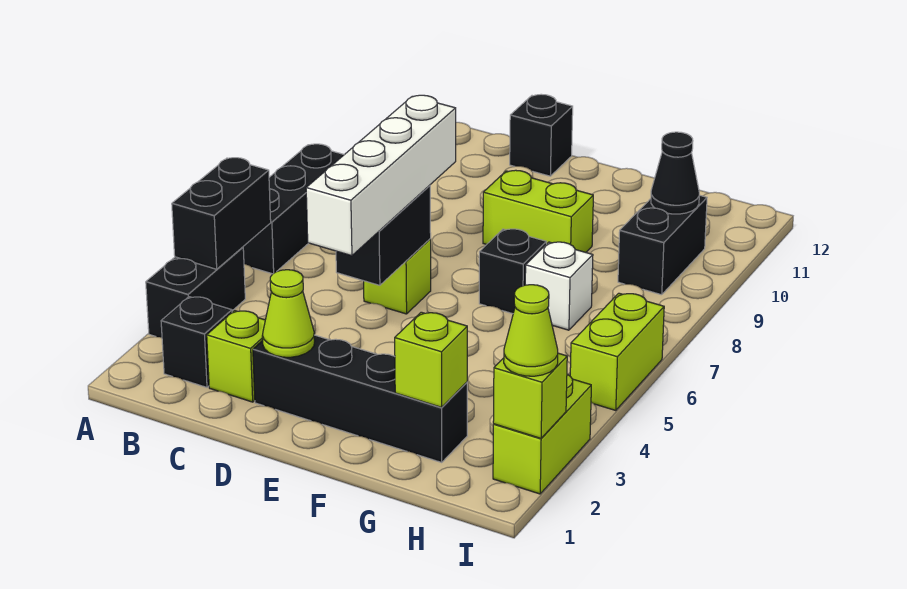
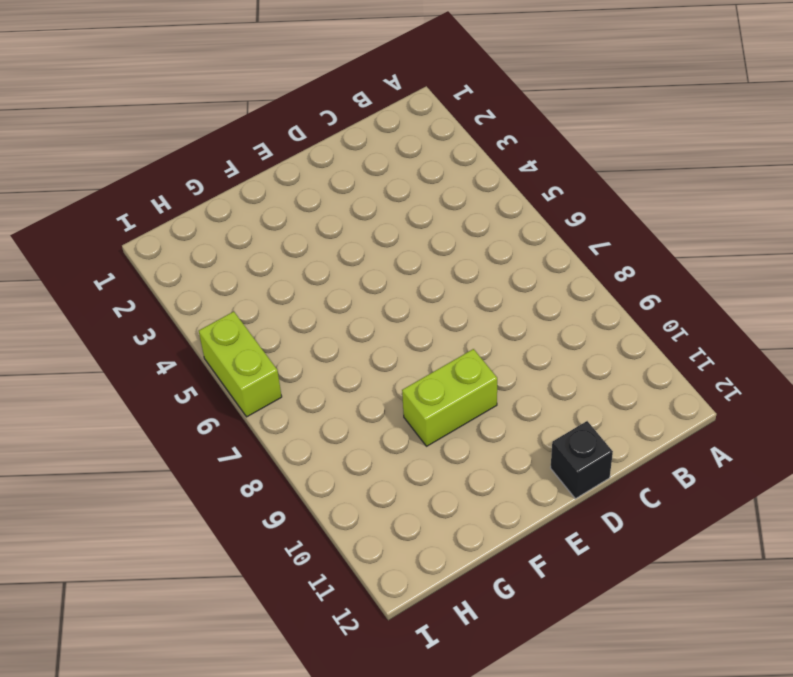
none -> black 1x2 brick [146,247,245,337]
none -> black 1x3 brick [243,144,344,274]
none -> black 1x1 brick [161,297,232,387]

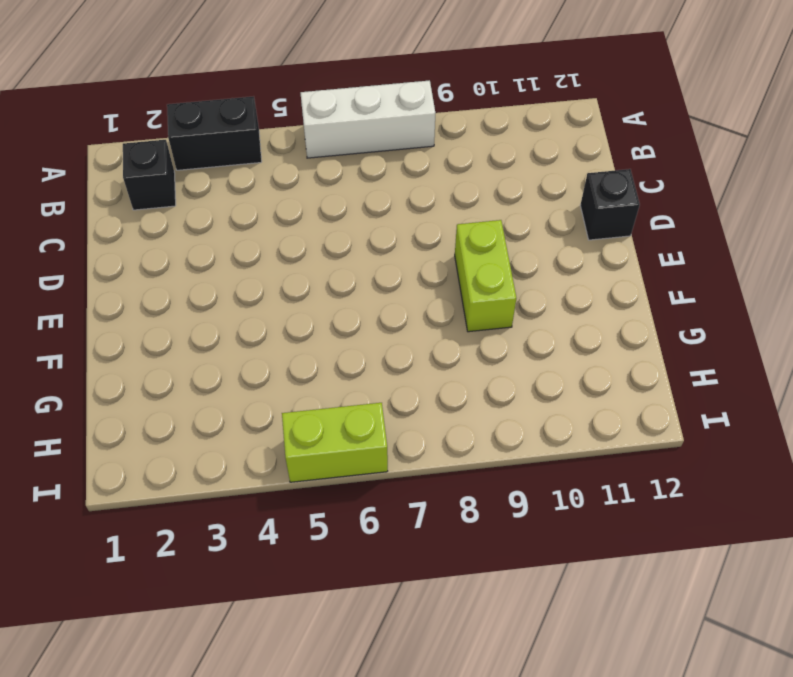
white 1x3 brick [301,80,435,158] -> black 1x3 brick [243,144,344,274]
none -> lime 1x1 brick [207,310,265,402]
none -> black 1x4 brick [253,335,467,462]
none -> lime 1x1 brick [364,239,431,314]

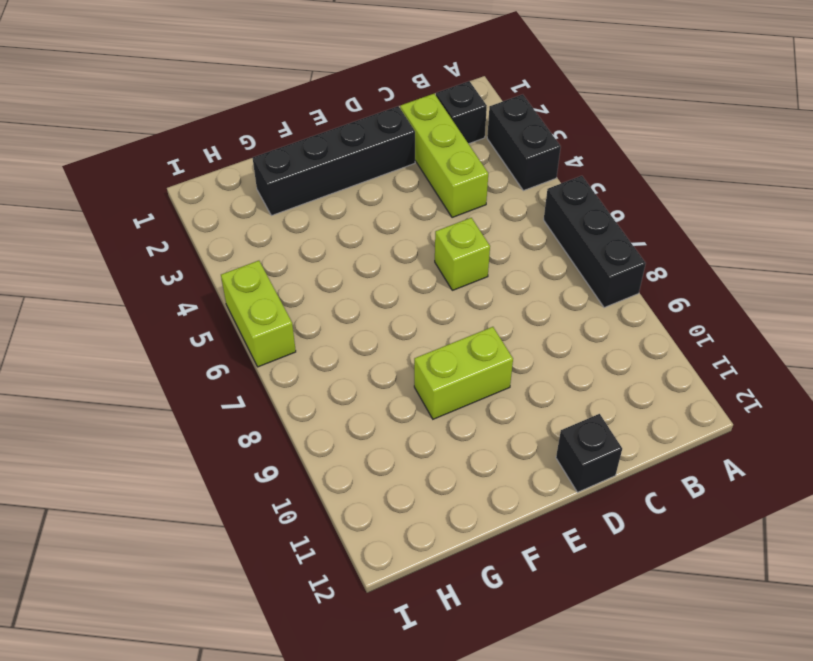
lime 1x3 brick [400,94,488,218] -> lime 1x1 brick [207,310,265,402]
none -> black 1x1 brick [479,229,546,314]
none -> white 1x1 brick [525,242,593,330]
none -> black 1x2 brick [618,195,707,295]

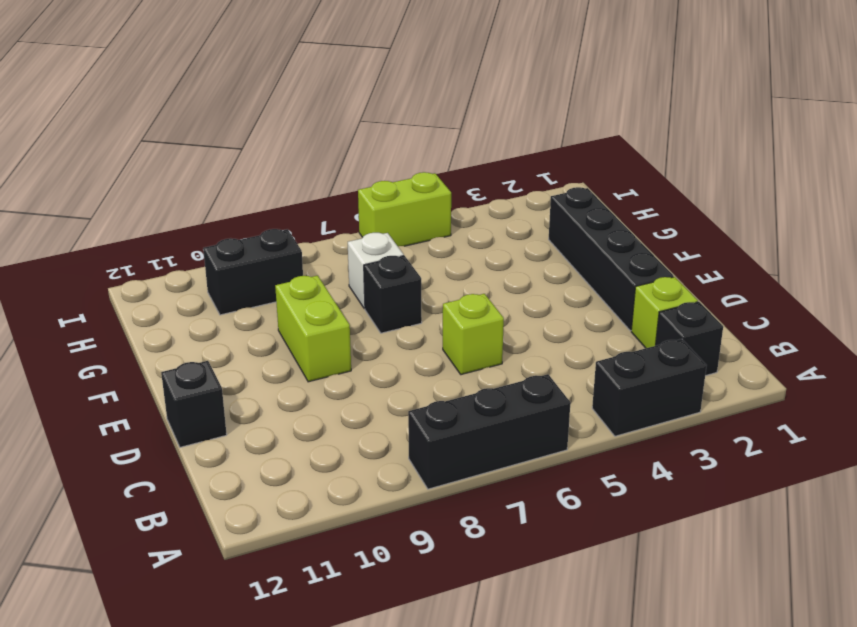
none -> lime 1x2 brick [493,374,591,494]
none -> black 1x2 brick [172,158,271,269]
none -> lime 1x1 cone [262,270,315,357]

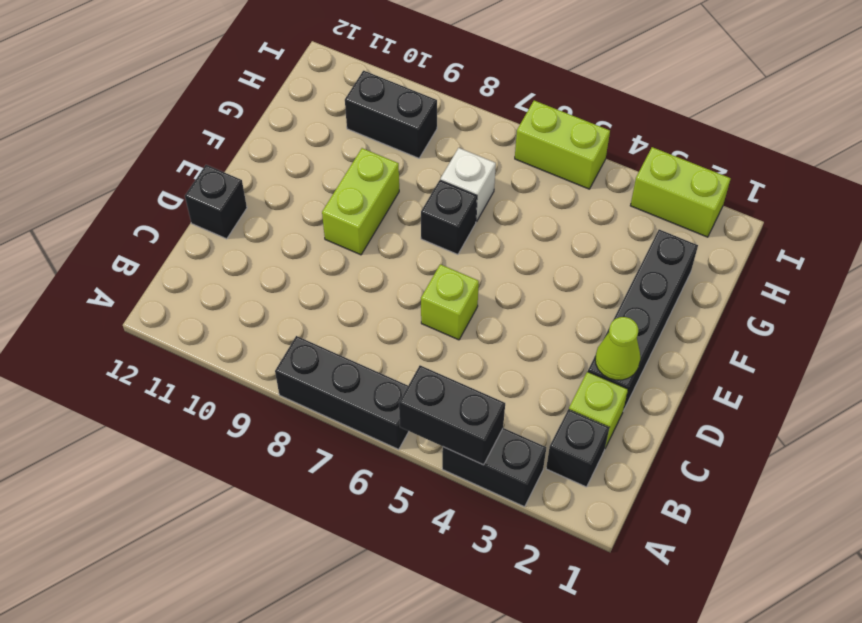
none -> black 1x2 brick [336,185,431,285]
none -> lime 1x1 brick [395,312,467,407]
none -> black 1x1 cone [651,132,699,214]

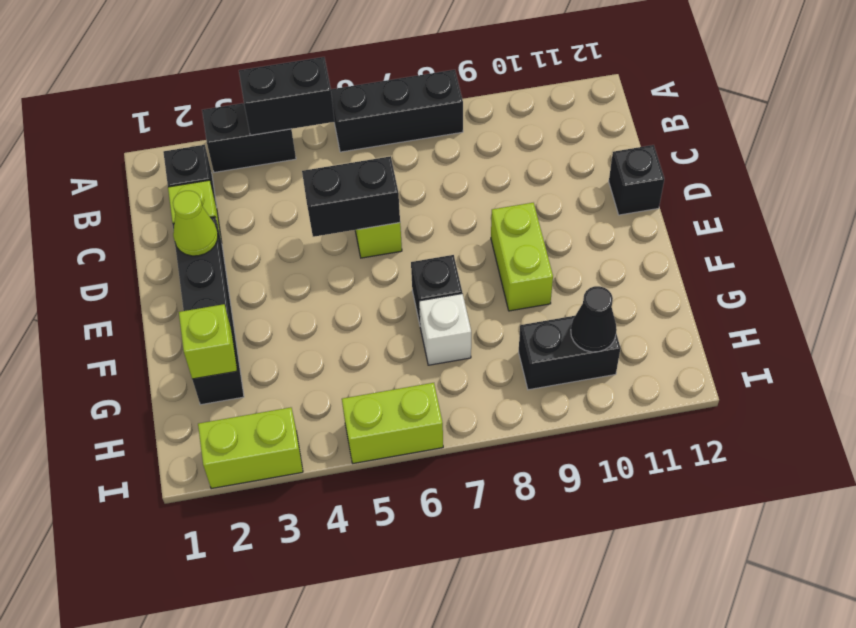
none -> lime 1x1 brick [493,353,567,438]
none -> white 1x4 brick [306,95,456,256]
none -> lime 1x1 cone [504,285,558,376]

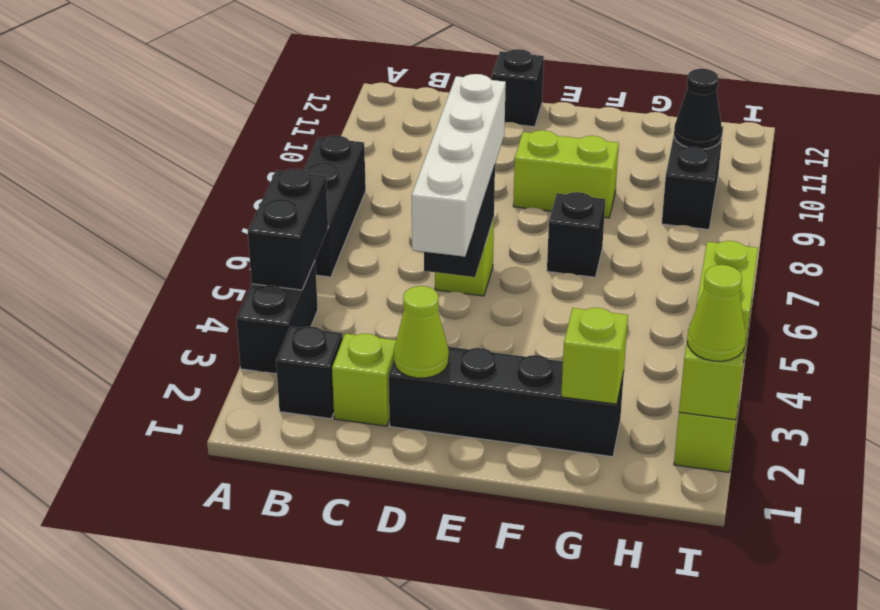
none -> white 1x1 brick [525,242,593,330]

